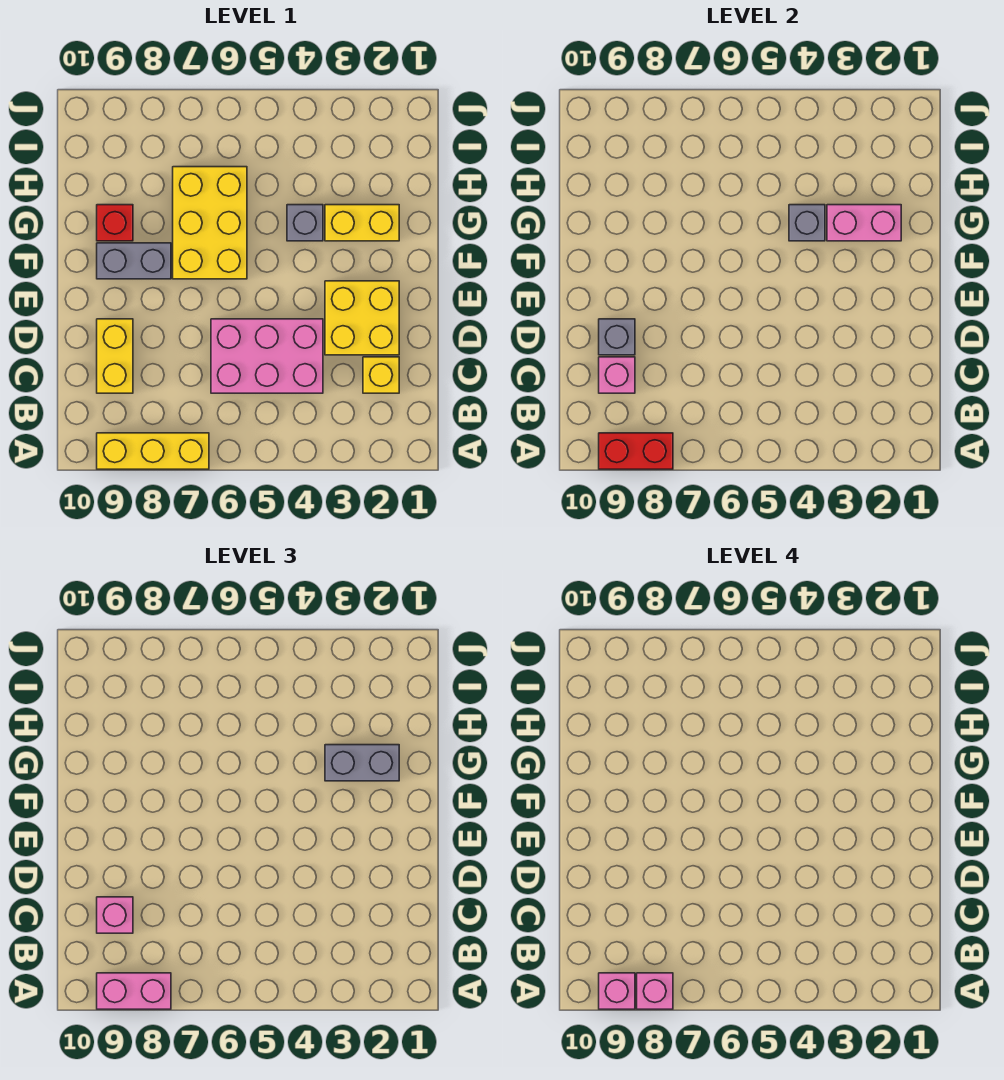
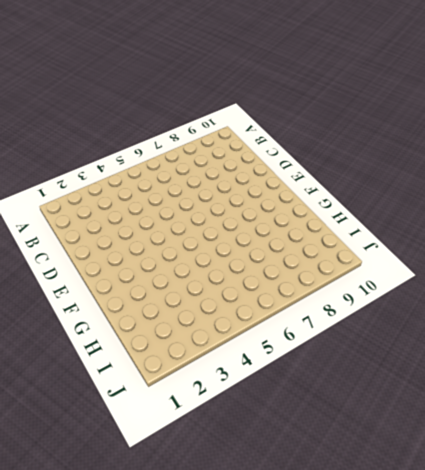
none -> yellow 1x3 brick [97,433,209,469]
none -> yellow 1x1 brick [363,357,399,393]
none -> pink 2x3 brick [211,319,323,393]

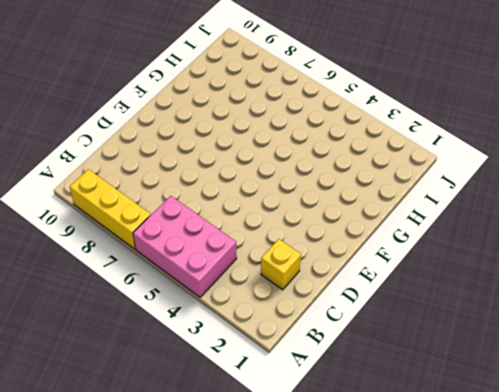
pink 2x3 brick [133,196,237,297] -> pink 2x3 brick moved to [211,319,323,393]
none -> yellow 1x2 brick [97,319,133,393]
none -> yellow 2x2 brick [325,281,399,355]
none -> yellow 2x3 brick [173,167,247,279]

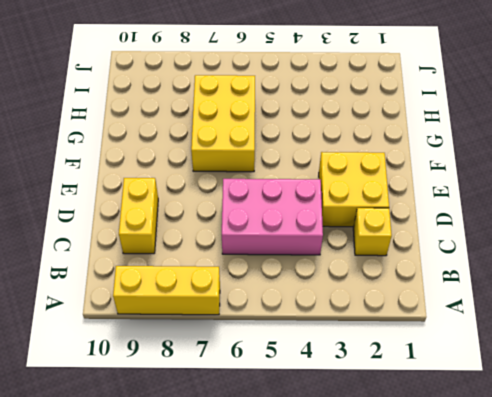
none -> grey 1x2 brick [97,243,171,279]
none -> yellow 1x2 brick [325,205,399,241]
none -> grey 1x1 brick [287,205,323,241]

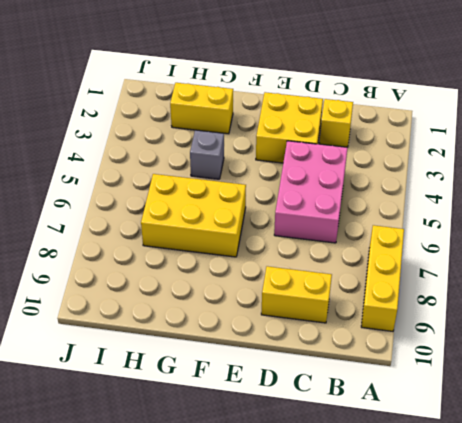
yellow 1x2 brick [170,83,233,134] -> yellow 1x2 brick turned to [325,205,399,241]
none -> grey 1x2 brick [97,243,171,279]
none -> red 1x1 brick [97,205,133,241]
none -> red 1x2 brick [599,433,673,469]

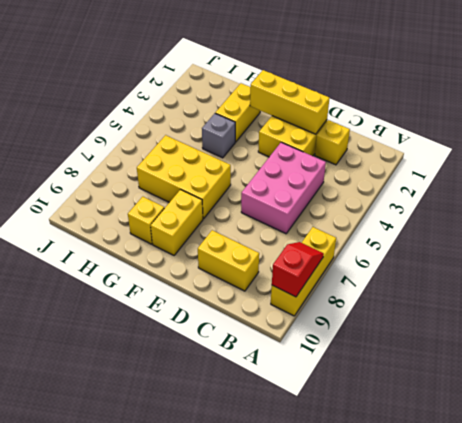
red 1x2 slope [272,242,324,297] -> red 1x2 brick [599,433,673,469]
yellow 1x3 brick [250,70,329,134] -> none
yellow 1x2 brick [151,190,203,255] -> grey 1x2 brick [97,243,171,279]
yellow 1x1 brick [128,197,164,244] -> red 1x1 brick [97,205,133,241]
none -> pink 1x1 brick [599,357,635,393]
none -> grey 1x1 brick [599,319,635,355]
none -> pink 1x2 brick [827,205,901,241]

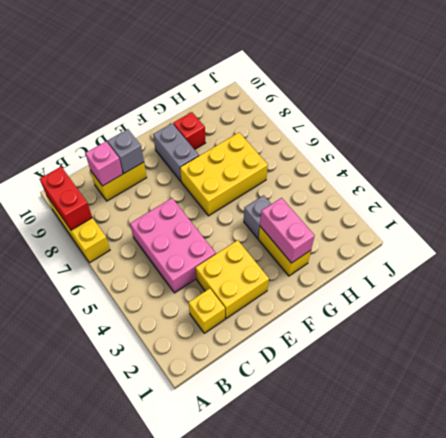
none -> grey 1x1 brick [789,205,825,241]
none -> pink 1x2 brick [97,973,171,1009]
none -> pink 1x1 brick [97,897,133,933]

